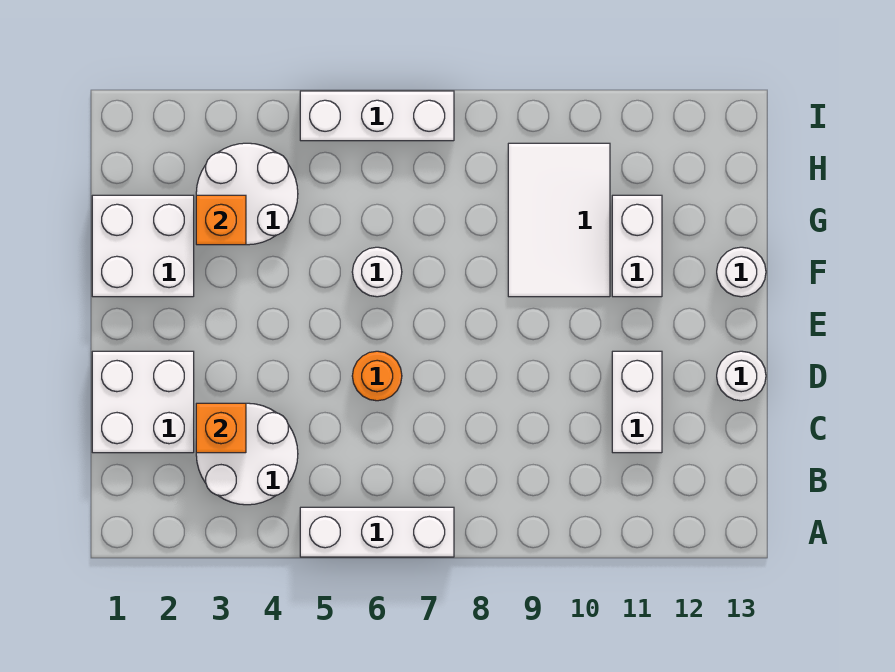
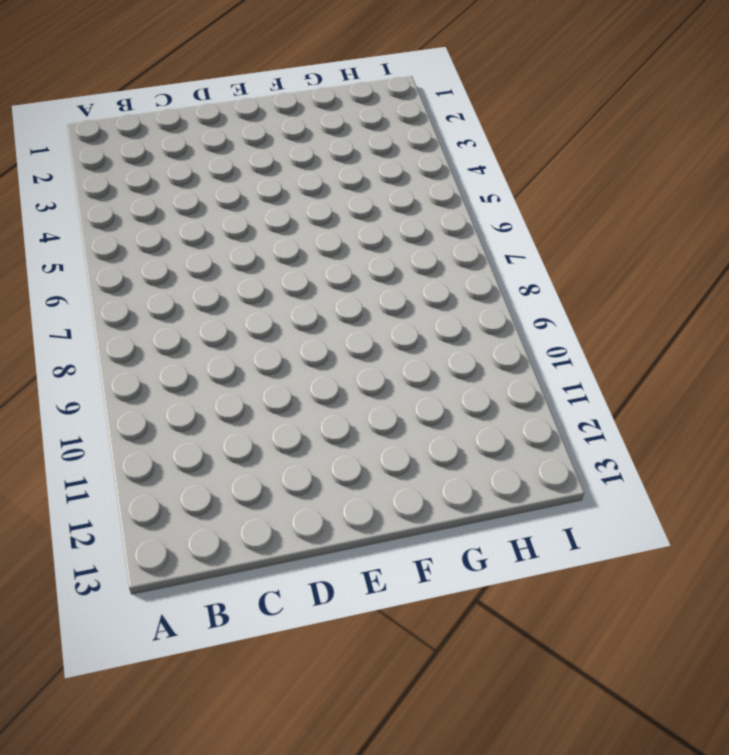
none -> white 1x3 brick [300,507,454,557]
none -> white 2x2 round brick [196,403,298,505]
none -> white 2x2 brick [92,351,194,453]

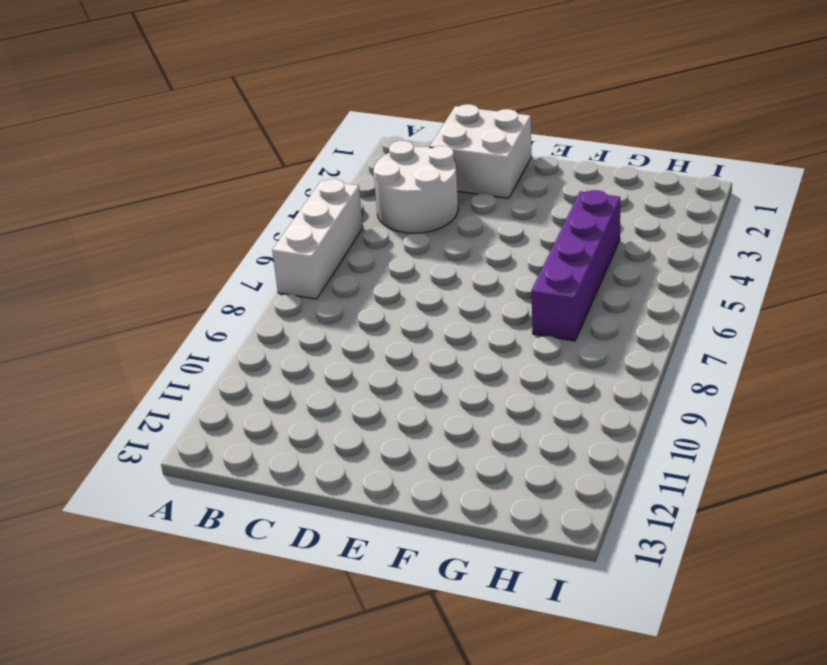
purple 1x4 brick [532,190,620,341] -> white 2x2 round brick [196,143,298,245]
none -> white 1x2 brick [612,351,662,453]
none -> orange 1x1 round brick [352,351,402,401]
none -> white 1x1 round brick [717,351,766,401]

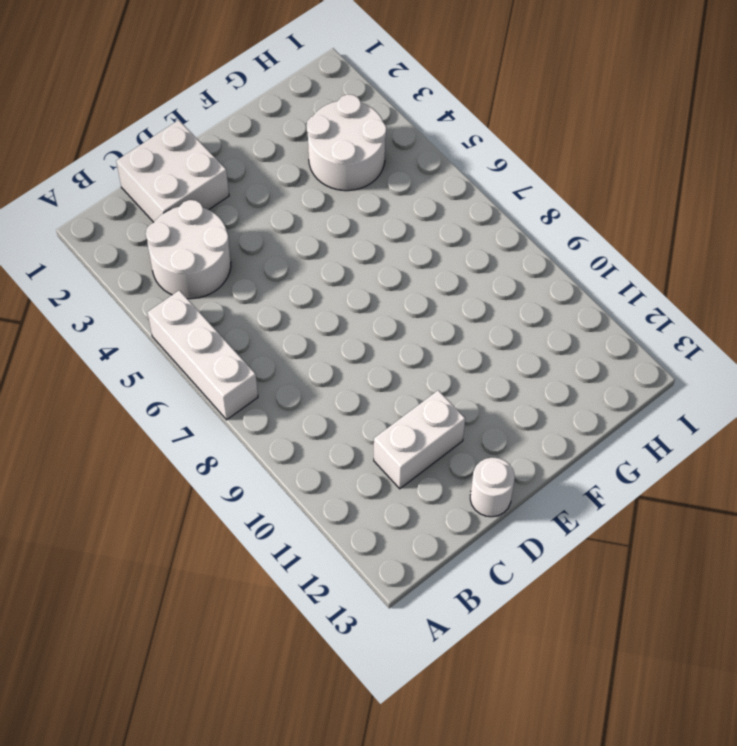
none -> orange 1x1 round brick [352,351,402,401]
none -> white 2x2 brick [92,195,194,297]
none -> white 1x1 round brick [352,247,402,297]

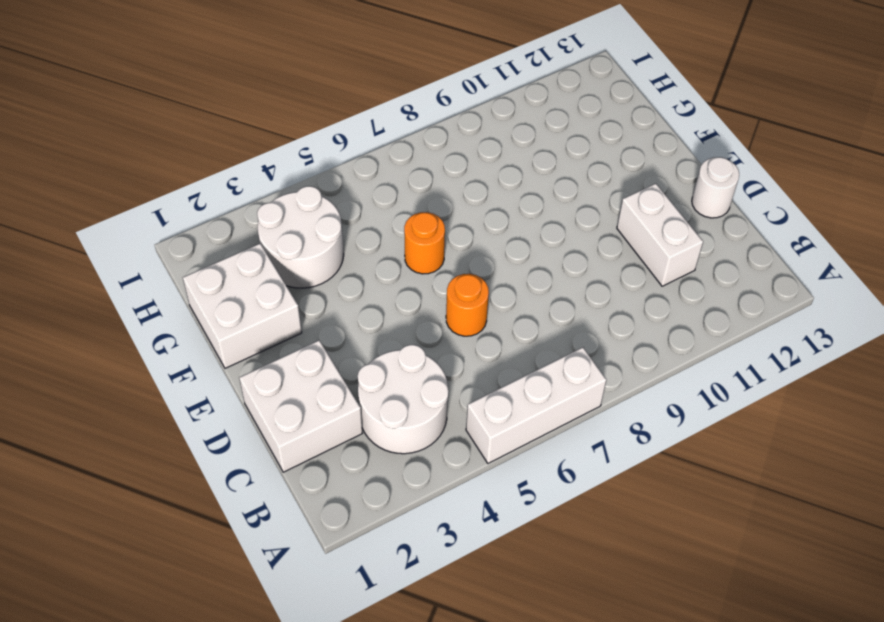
orange 1x1 round brick [404,212,445,274] -> white 1x1 round brick [352,247,402,297]
none -> white 2x3 tile [508,143,610,297]
none -> white 1x2 brick [612,195,662,297]
none -> white 1x1 round brick [717,247,766,297]

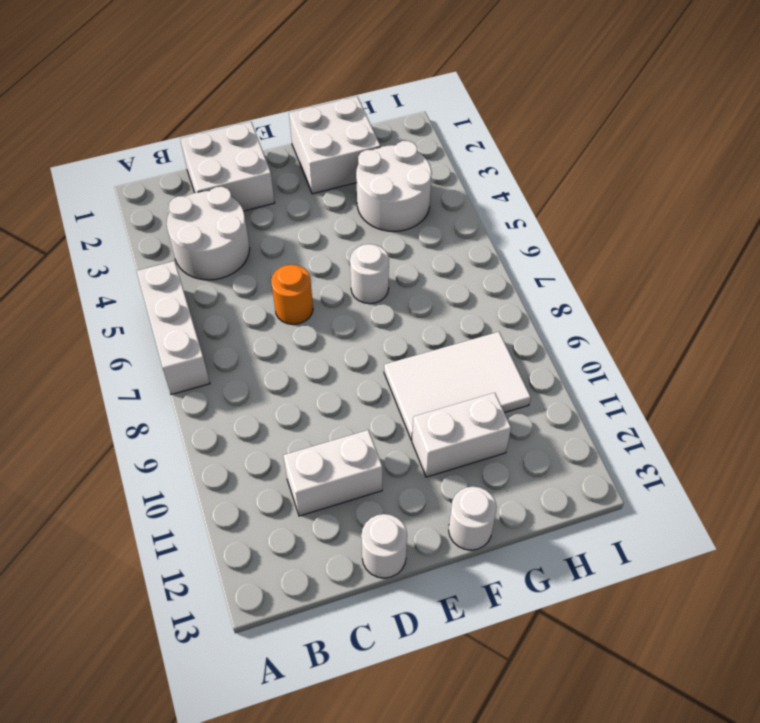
none -> white 1x3 brick [300,91,454,141]
none -> orange 1x1 brick [196,403,246,453]
none -> orange 1x1 brick [196,195,246,245]

